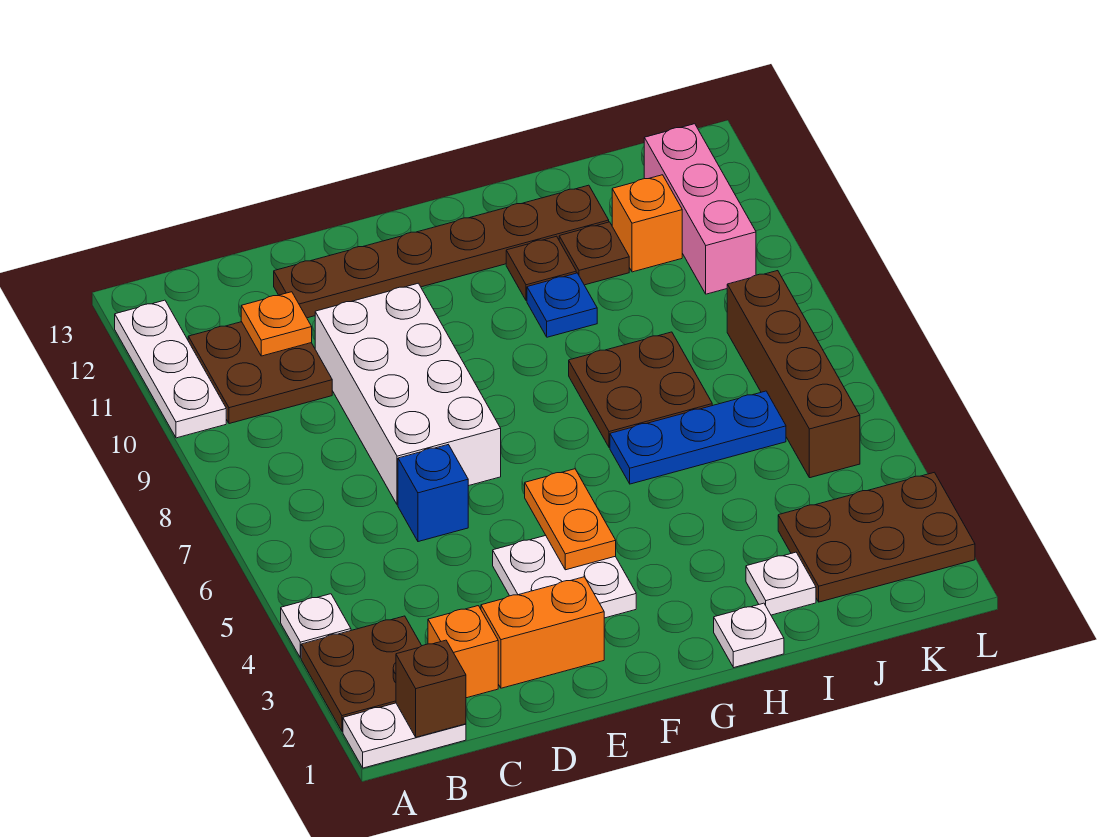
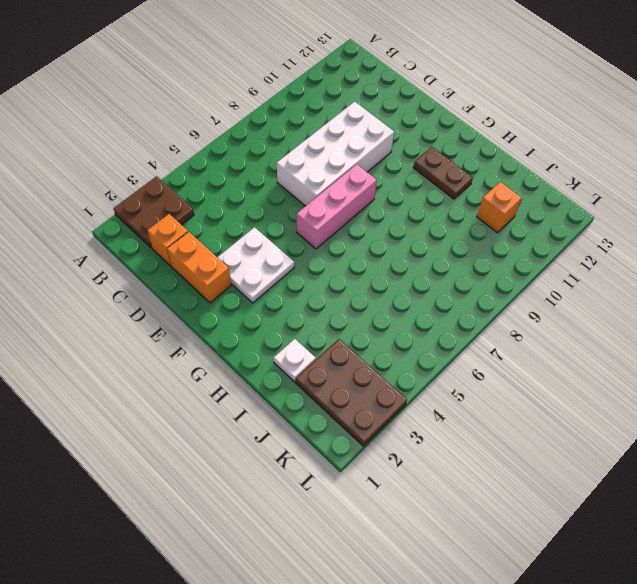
pink 1x3 brick [297,164,377,249] -> pink 1x3 brick moved to [644,124,756,294]
brown 1x2 plate [413,147,473,199] -> brown 1x1 plate [506,236,576,301]
none -> white 1x2 plate [343,703,466,768]
none -> white 1x1 plate [281,594,351,658]
none -> white 1x3 plate [115,300,226,438]

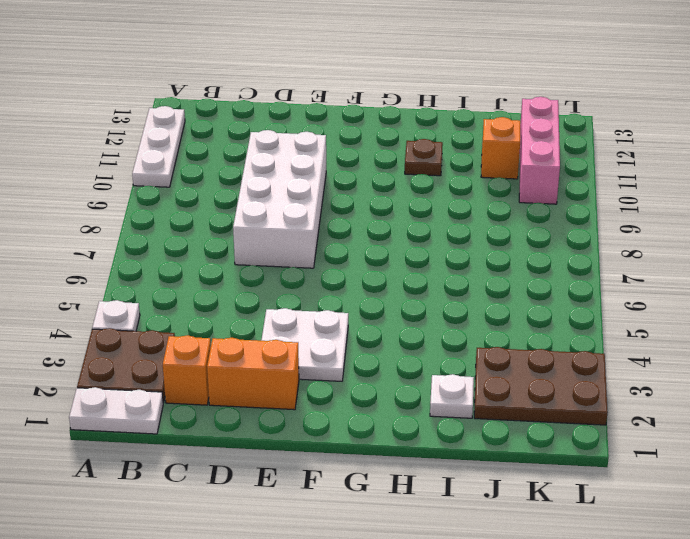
none -> brown 2x2 plate [188,322,332,424]
none -> blue 1x1 brick [398,445,468,542]
none -> brown 1x6 plate [274,185,609,318]

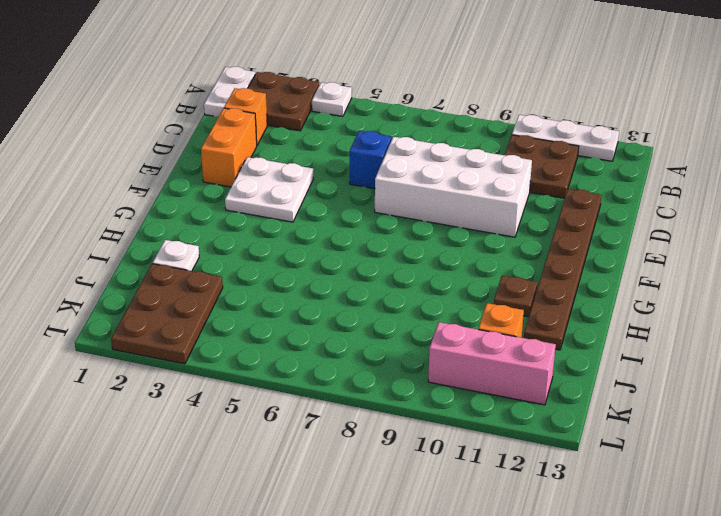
none -> white 1x1 plate [714,603,784,667]
none -> blue 1x3 plate [610,391,786,484]
none -> brown 2x2 plate [569,332,712,447]

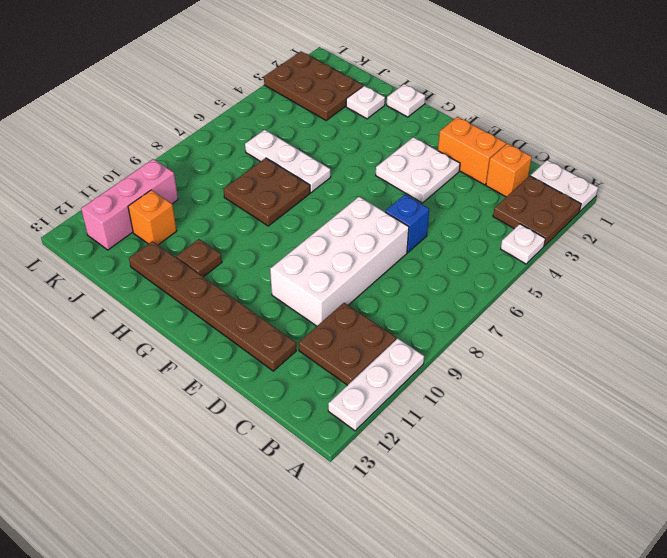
white 1x3 plate [245,130,331,193] -> blue 1x3 plate [610,391,786,484]
none -> blue 1x1 plate [527,273,597,337]
none -> brown 1x1 plate [559,222,629,285]
none -> brown 1x4 brick [727,271,860,478]

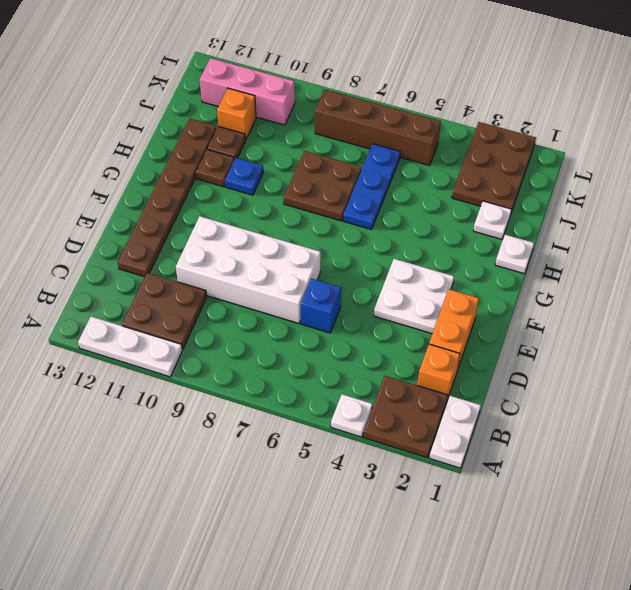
none -> brown 1x1 brick [396,640,466,737]
none -> orange 1x1 plate [241,292,312,356]
none -> orange 1x2 plate [525,469,616,570]

